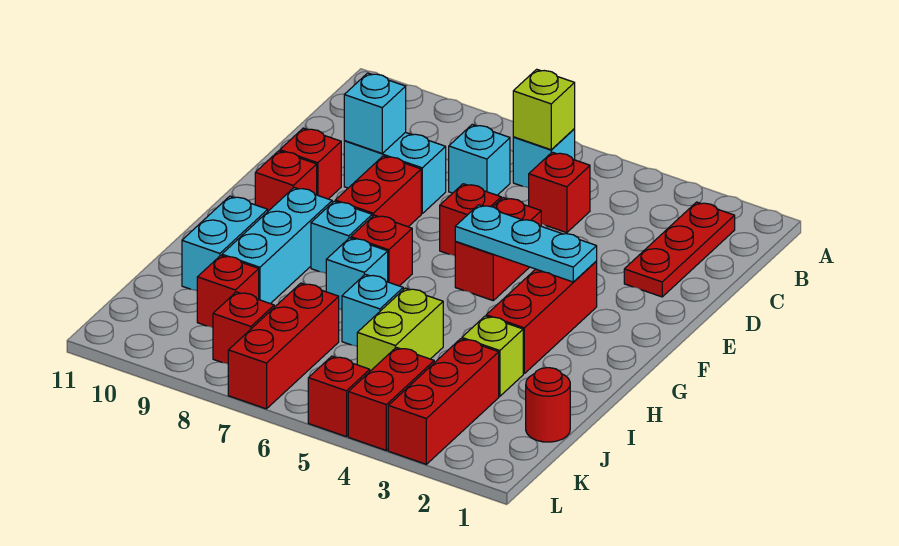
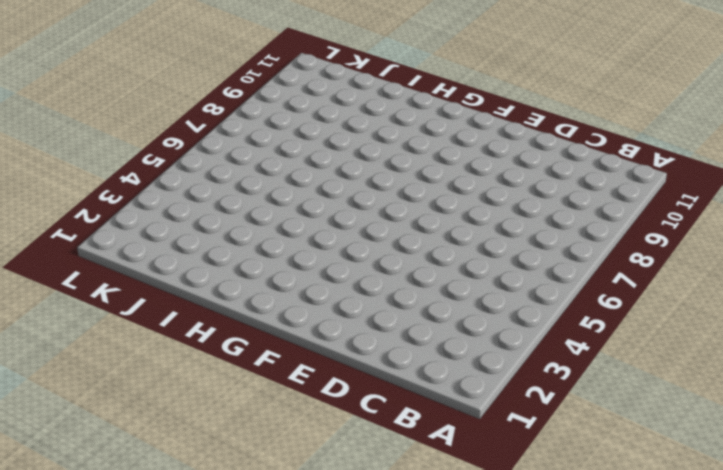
none -> red 1x3 plate [624,202,735,297]
none -> cyan 1x1 brick [513,129,575,188]
none -> red 1x1 brick [529,152,590,233]

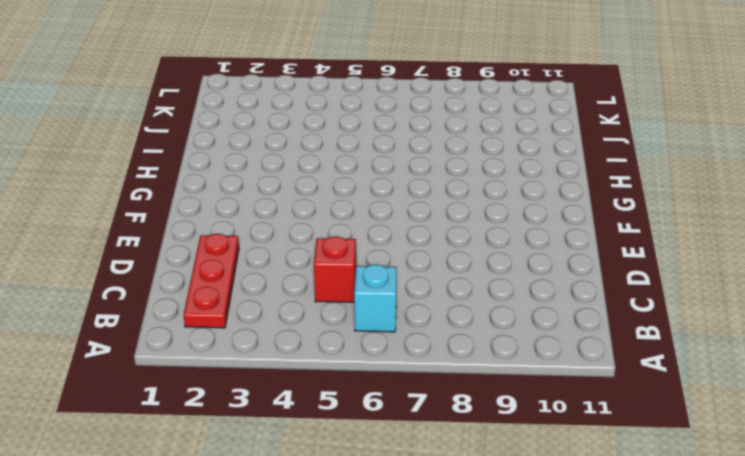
none -> cyan 1x1 brick [449,125,510,195]
none -> cyan 1x2 brick [344,132,446,214]
none -> red 1x2 brick [455,198,541,300]

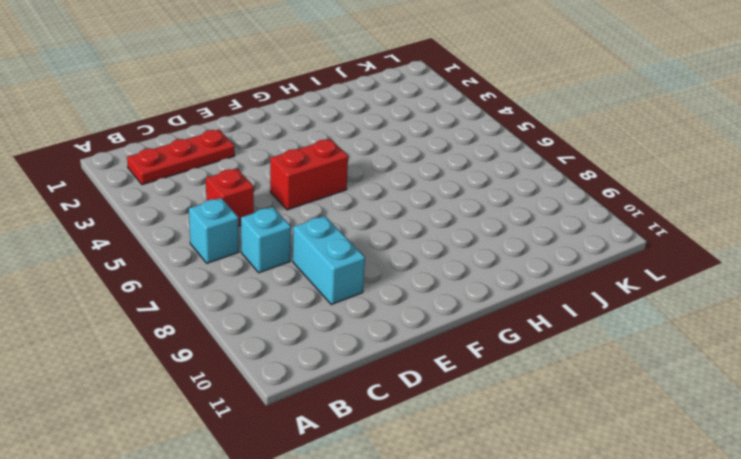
none -> red 1x1 brick [440,184,501,256]
none -> red 1x2 brick [335,156,421,227]
none -> red 1x1 brick [280,128,341,199]

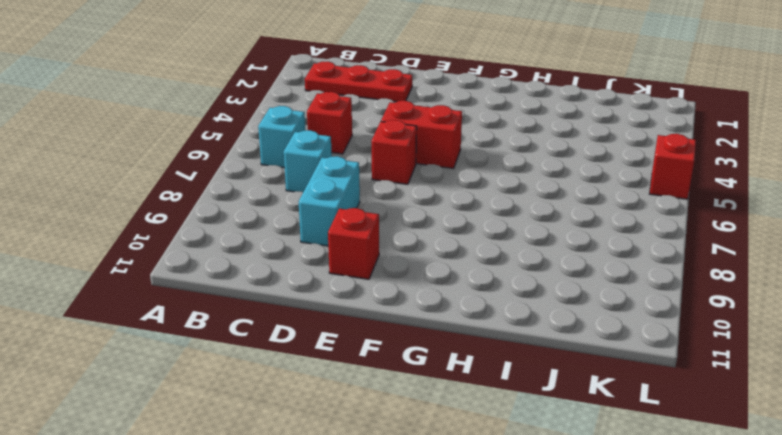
none -> red 1x2 brick [335,156,421,227]
none -> red 1x3 brick [486,261,597,374]
none -> red 1x1 brick [255,151,317,211]

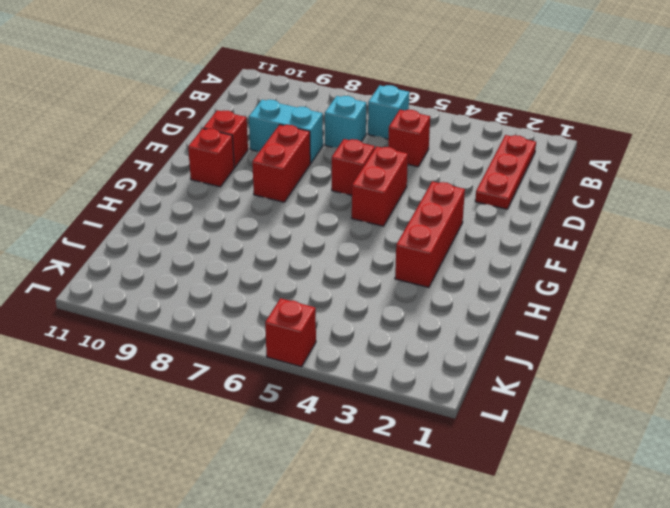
none -> red 1x1 brick [351,215,412,286]
none -> cyan 1x1 brick [311,201,372,273]
none -> cyan 1x3 brick [222,187,332,304]

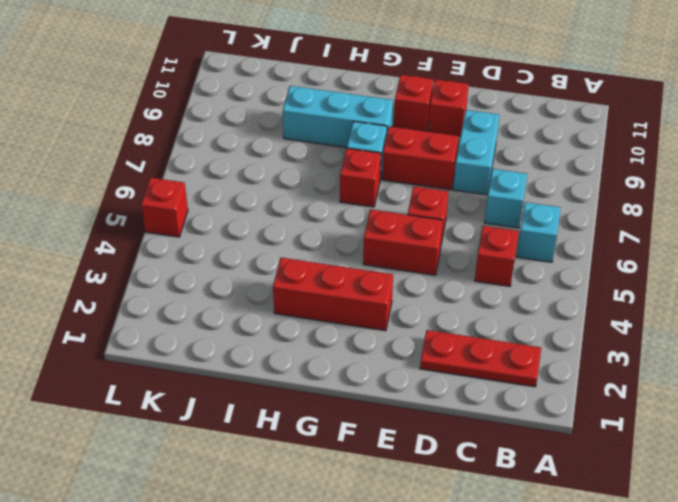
none -> cyan 1x1 brick [326,238,388,310]
none -> cyan 1x2 brick [182,196,268,291]
none -> lime 1x1 brick [462,316,523,396]

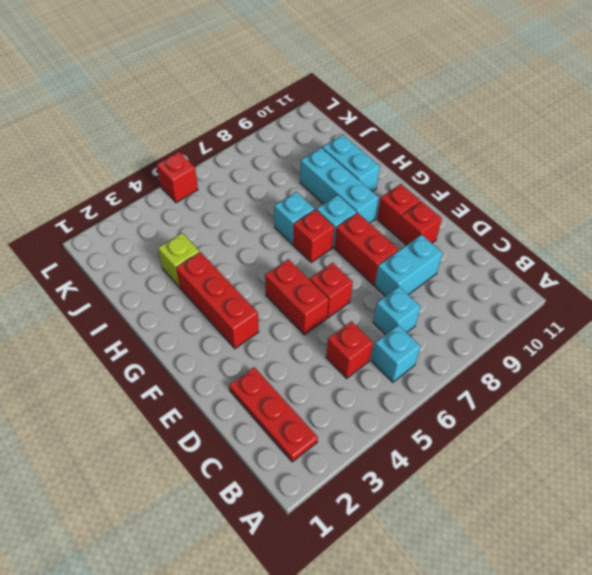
none -> lime 1x2 brick [357,288,443,371]
none -> cyan 1x1 brick [342,274,403,346]
none -> red 1x1 round brick [526,368,570,442]

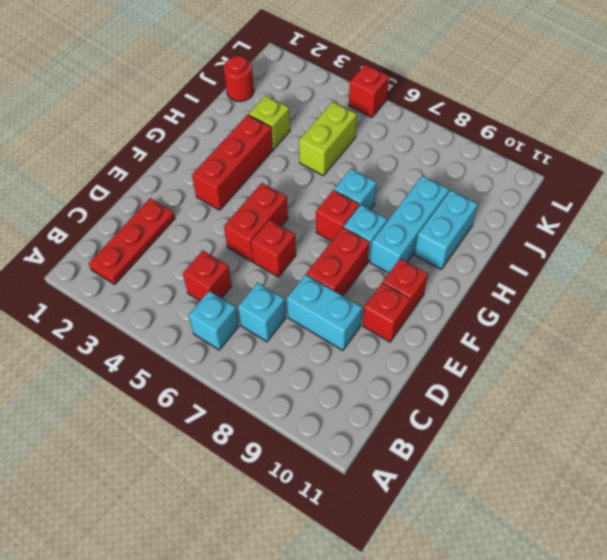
none -> cyan 1x1 brick [342,274,403,346]
none -> red 1x3 brick [388,339,499,464]
none -> red 1x3 brick [228,283,339,409]

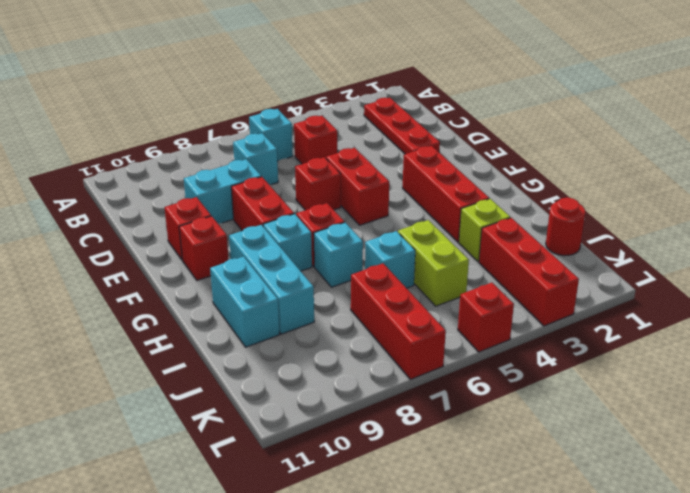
none -> red 1x1 brick [197,256,259,328]
none -> red 1x2 brick [348,347,434,450]
none -> red 1x1 brick [213,292,274,364]

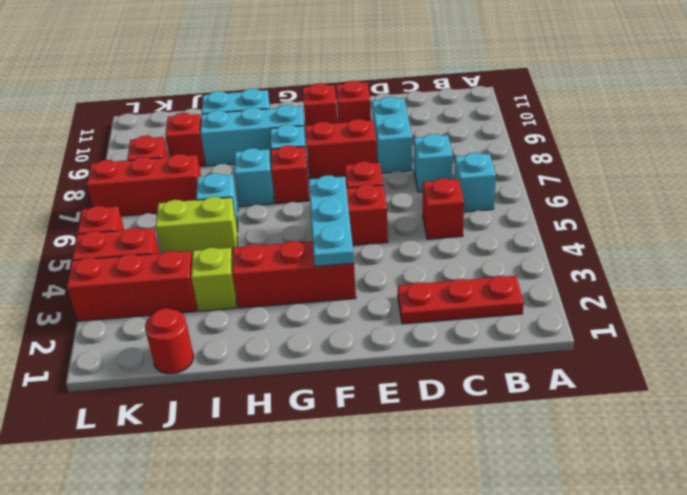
none -> lime 1x1 brick [513,69,575,150]
none -> cyan 1x1 brick [344,73,406,153]

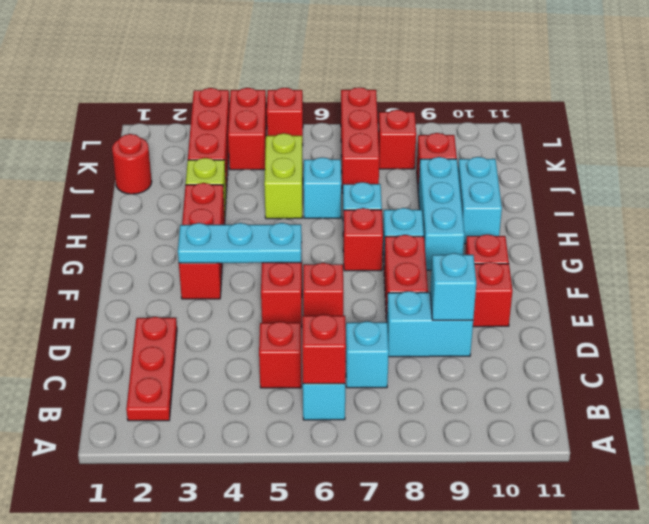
red 1x1 brick [302,315,346,384] -> lime 1x1 brick [513,69,575,150]

